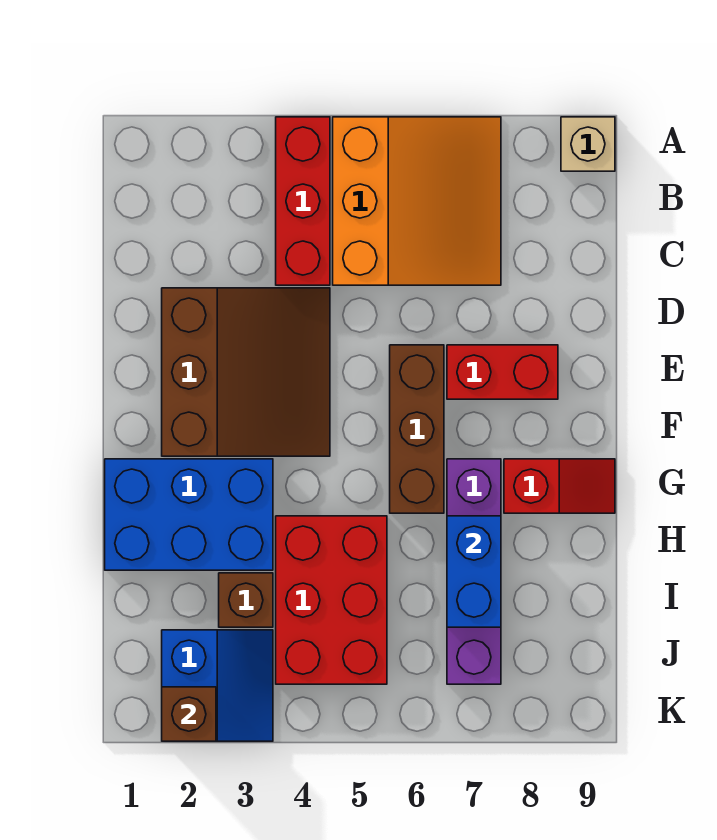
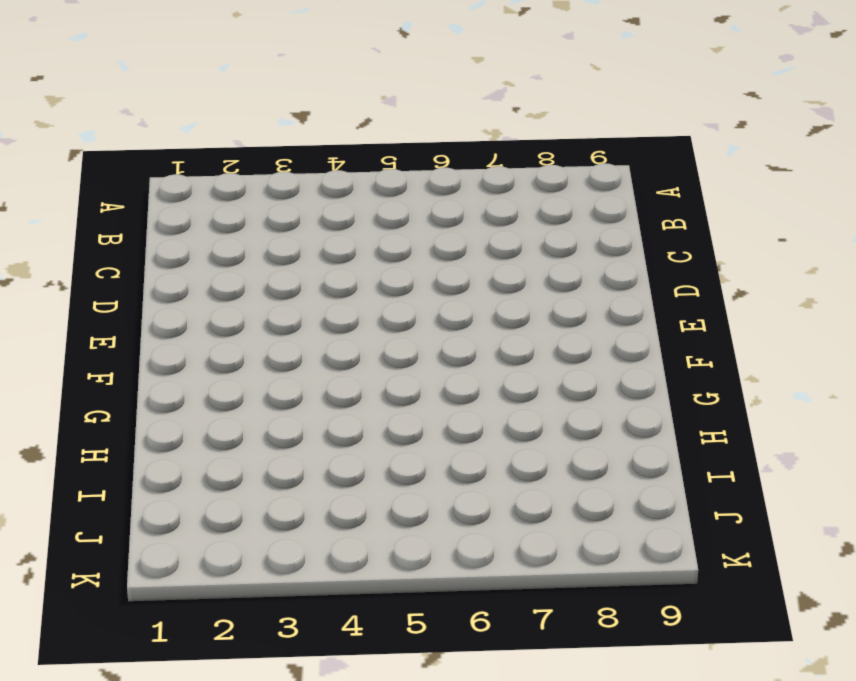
none -> red 1x3 brick [276,117,330,285]
none -> orange 3x3 slope [333,117,501,285]
none -> tan 1x1 brick [561,117,615,171]

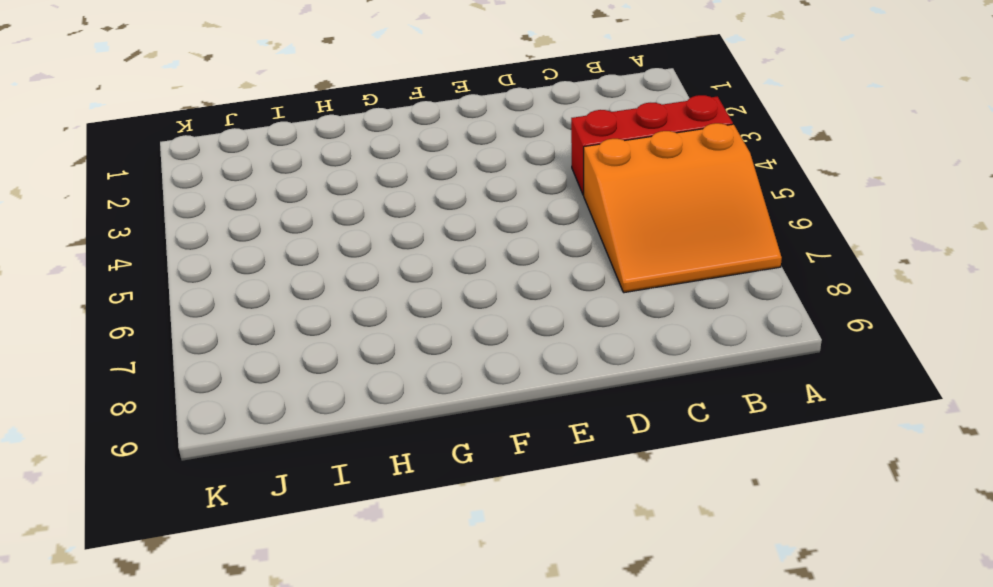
none -> tan 1x1 brick [561,117,615,171]
none -> brown 3x3 slope [162,288,330,456]
none -> brown 1x3 brick [390,345,444,513]

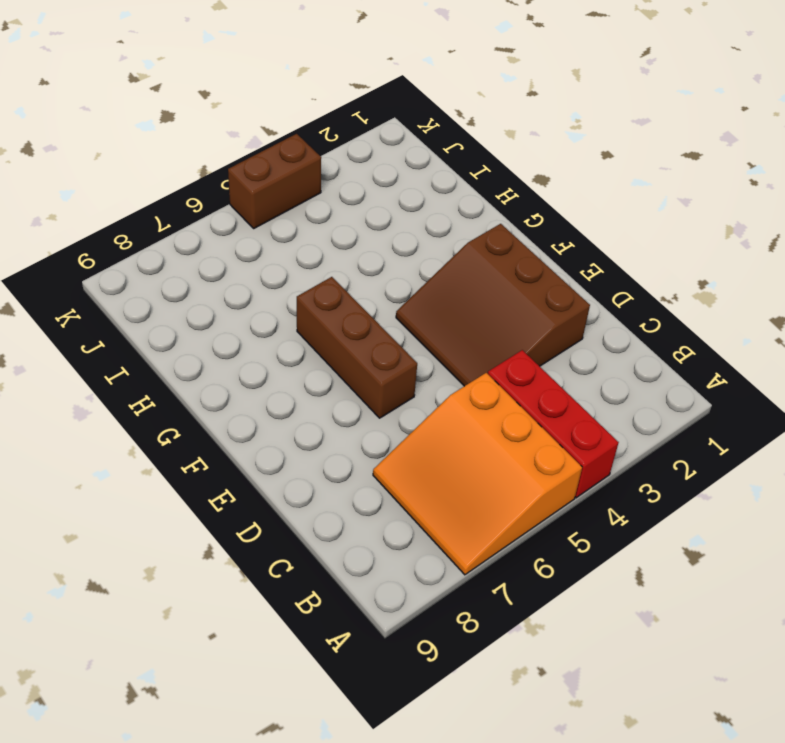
brown 1x2 brick [228,134,321,228] -> none
none -> tan 1x1 brick [561,117,615,171]
none -> red 1x2 brick [447,345,558,399]
none -> blue 2x3 brick [105,459,273,570]

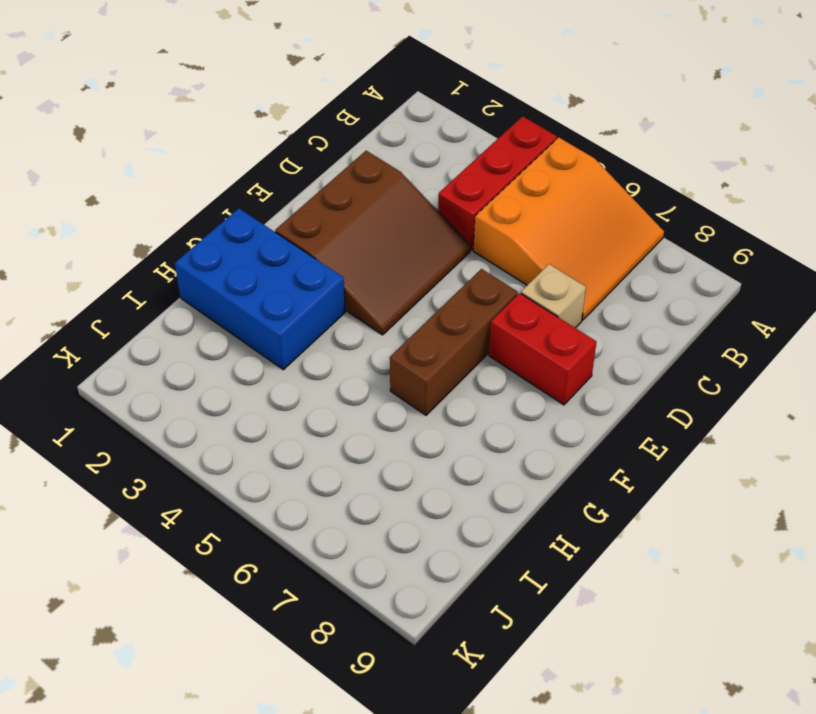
tan 1x1 brick [521,264,586,328] -> tan 1x1 brick moved to [561,117,615,171]
none -> purple 1x4 brick [447,459,501,684]
none -> red 1x2 slope [504,459,615,513]
none -> red 2x3 brick [276,516,387,684]

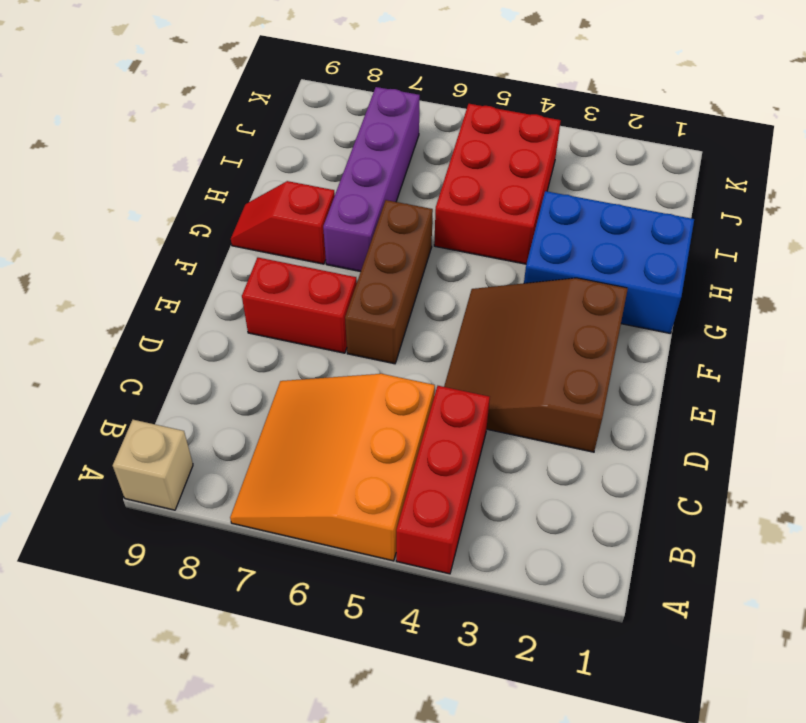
none -> brown 1x1 brick [219,573,273,627]
none -> blue 2x2 slope [162,630,273,741]
none -> blue 1x2 brick [447,516,501,627]

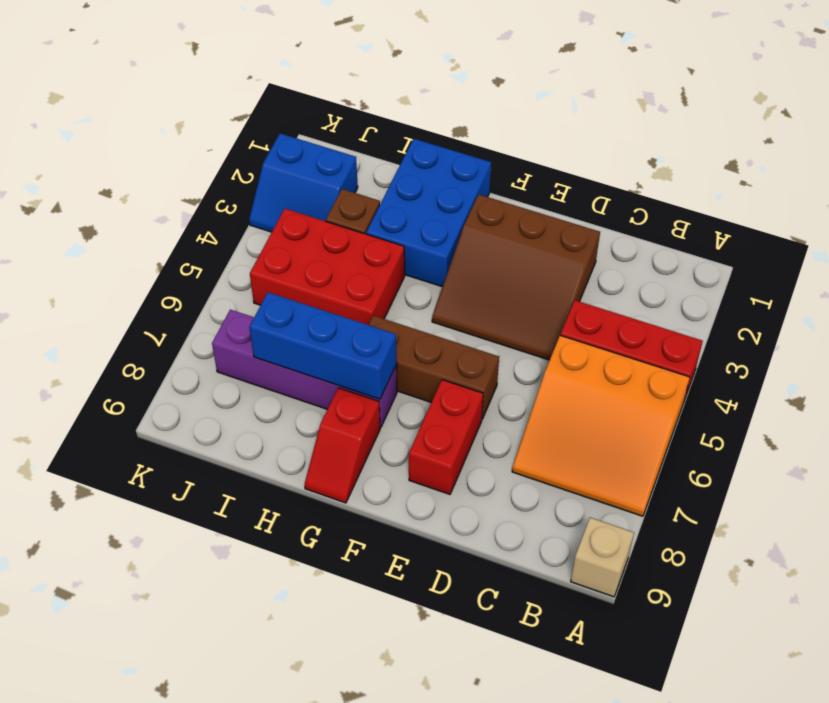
blue 1x3 brick [249,292,397,399] -> blue 1x2 brick [447,516,501,627]
none -> brown 1x1 brick [162,687,216,741]

